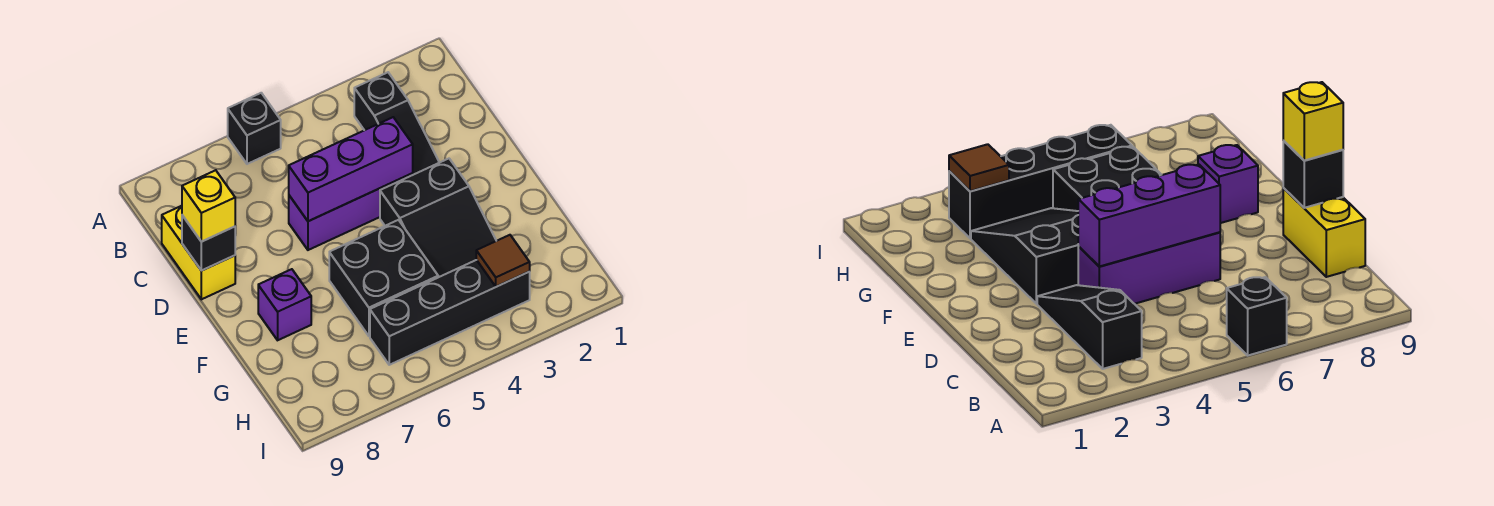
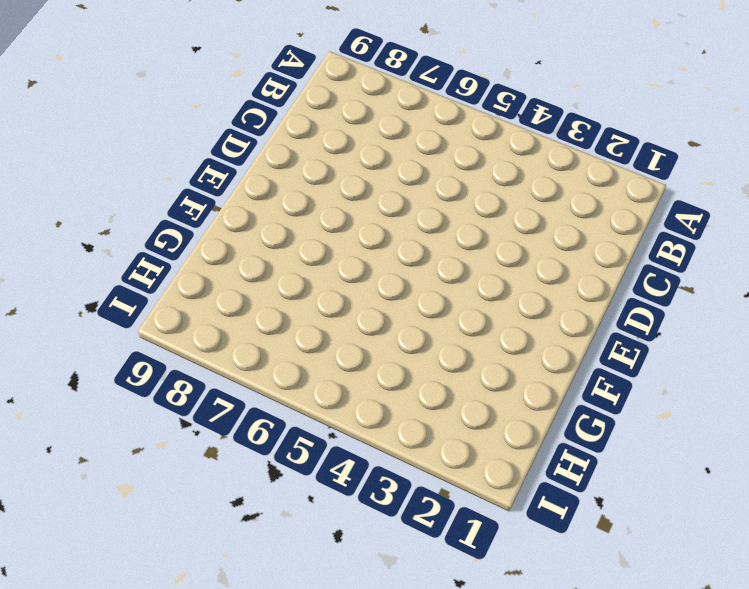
none -> black 1x1 brick [228,93,281,164]
none -> black 1x3 slope [354,72,439,175]
none -> yellow 1x2 brick [162,206,235,299]

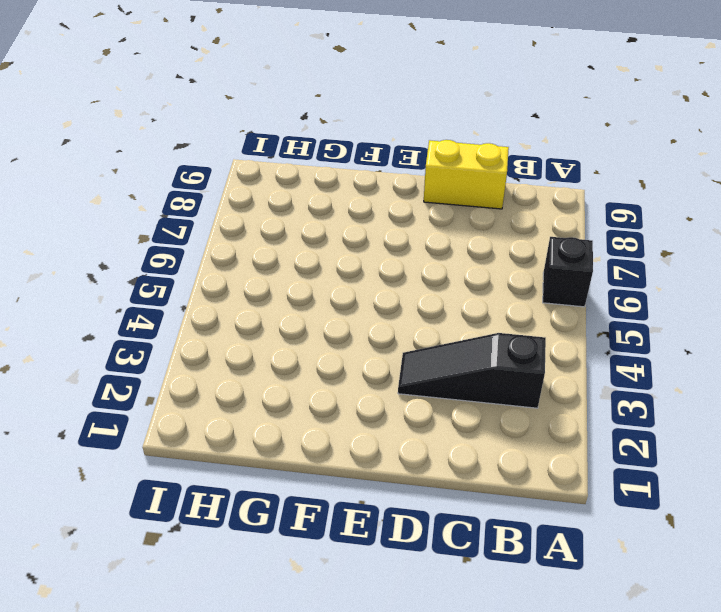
none -> purple 1x3 brick [289,173,413,250]
none -> black 2x3 slope [380,159,496,277]
none -> black 2x2 brick [329,220,438,336]

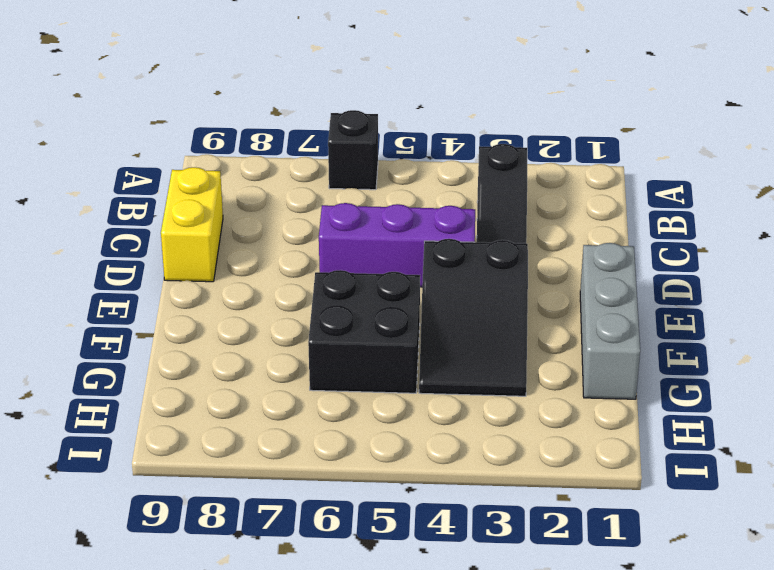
grey 1x3 brick [580,243,640,399] -> none
none -> purple 1x1 brick [258,269,311,340]
none -> black 1x4 brick [370,260,530,365]
none -> purple 1x3 brick [289,117,413,221]

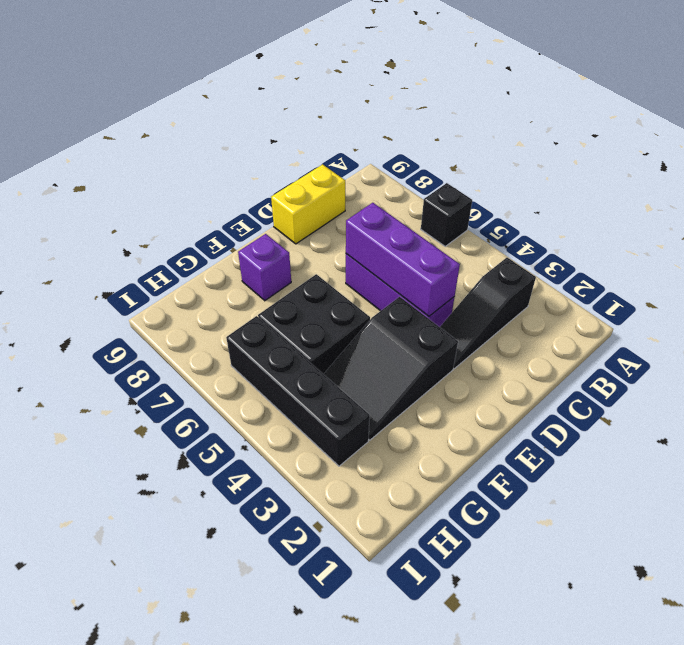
none -> black 1x1 brick [182,215,235,271]
none -> brown 1x1 tile [476,235,530,287]
none -> yellow 1x1 brick [182,170,235,242]

